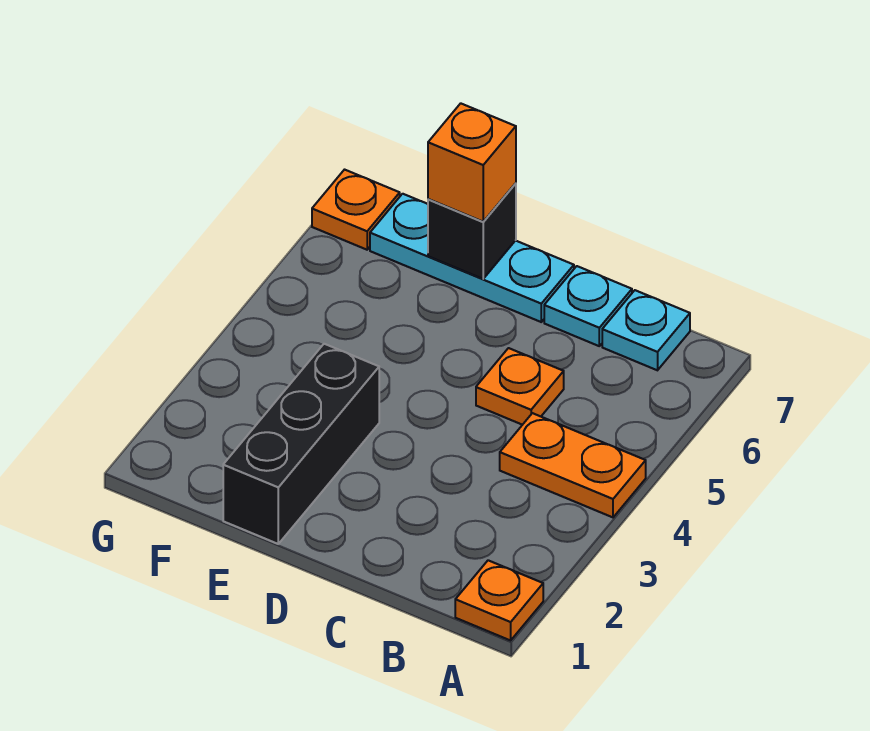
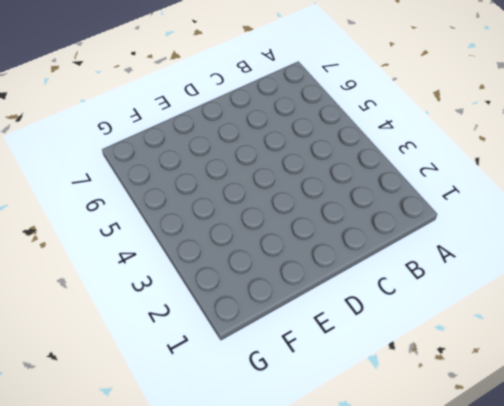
none -> orange 1x1 plate [455,560,543,640]
none -> orange 1x2 plate [500,413,646,517]

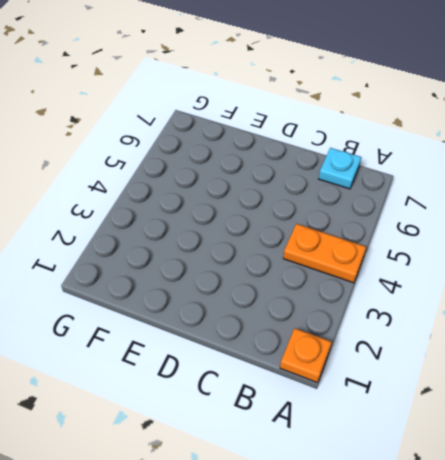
none -> orange 1x1 plate [476,348,564,425]
none -> cyan 1x1 plate [544,266,632,346]

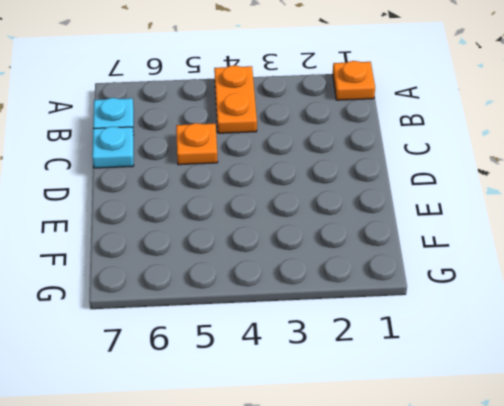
none -> cyan 1x3 plate [370,194,574,322]
none -> black 1x3 brick [223,344,379,544]

